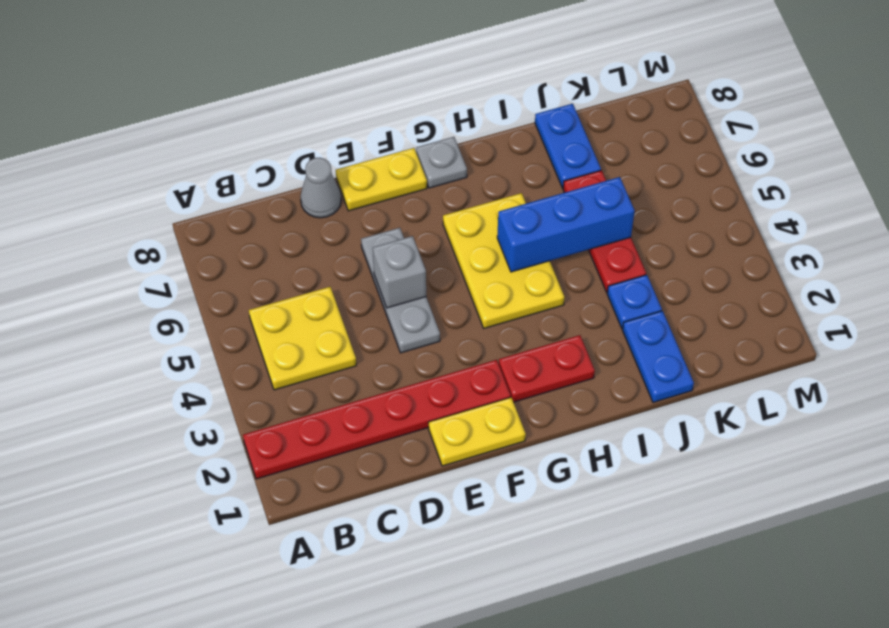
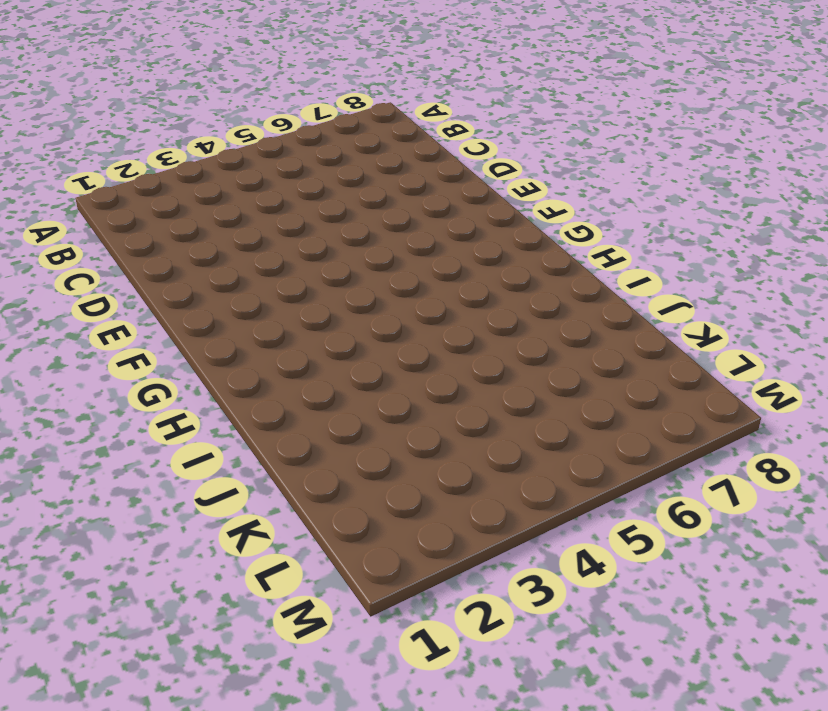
none -> red 1x6 plate [243,360,511,479]
none -> yellow 2x2 plate [249,287,356,390]
none -> grey 1x1 cone [300,158,341,218]

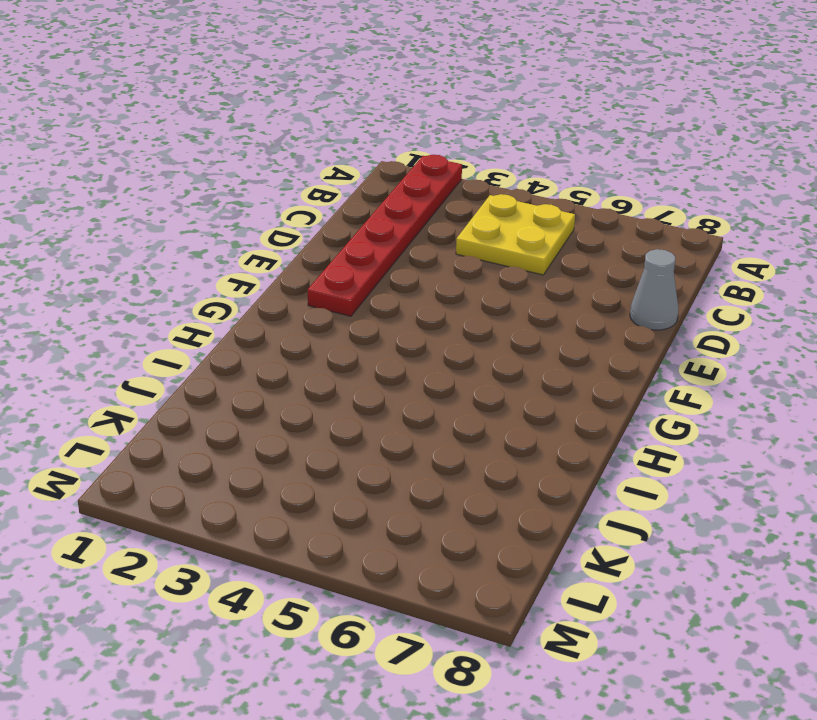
none -> yellow 1x2 plate [428,397,526,466]
none -> grey 1x3 plate [361,228,440,353]
none -> yellow 1x2 plate [336,148,427,211]

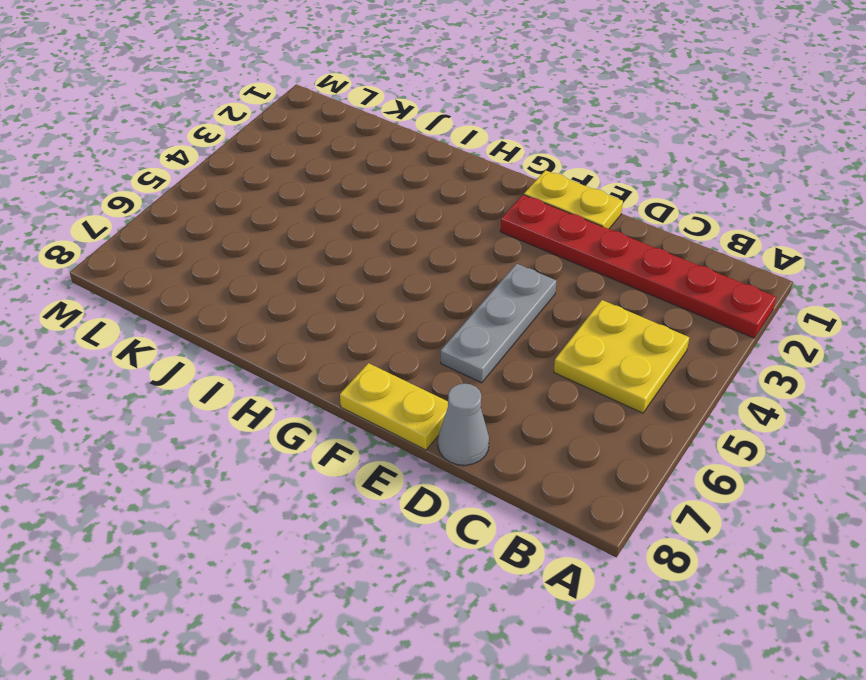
none -> red 1x2 plate [499,335,595,402]
none -> yellow 2x3 plate [443,193,564,328]
none -> grey 1x1 plate [416,137,467,188]

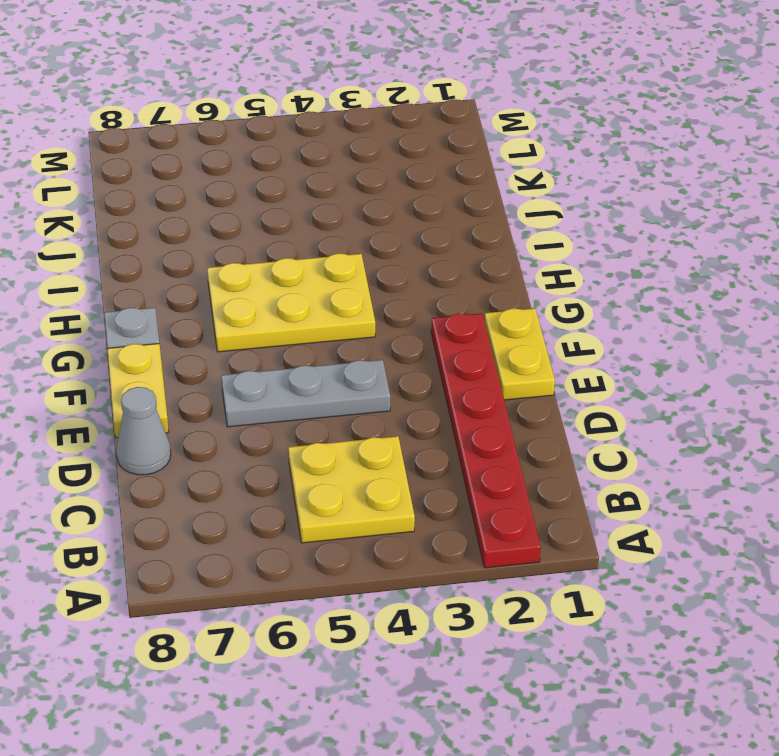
none -> red 1x2 plate [499,335,595,402]
none -> blue 1x2 plate [622,311,694,402]
none -> blue 1x1 plate [607,275,662,328]

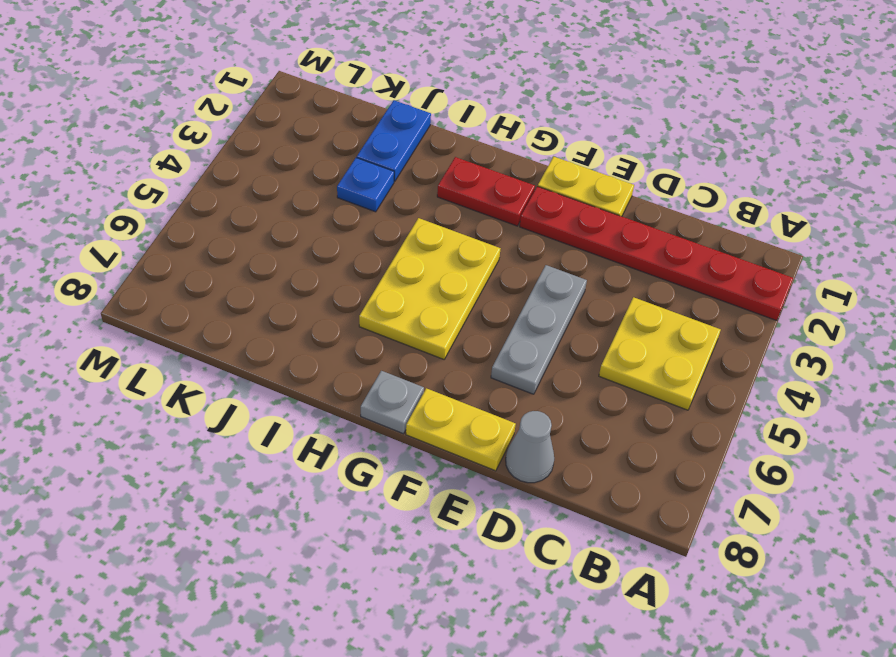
none -> red 1x3 plate [563,170,646,292]
none -> blue 1x2 plate [535,104,601,188]
none -> grey 1x1 brick [373,236,426,308]

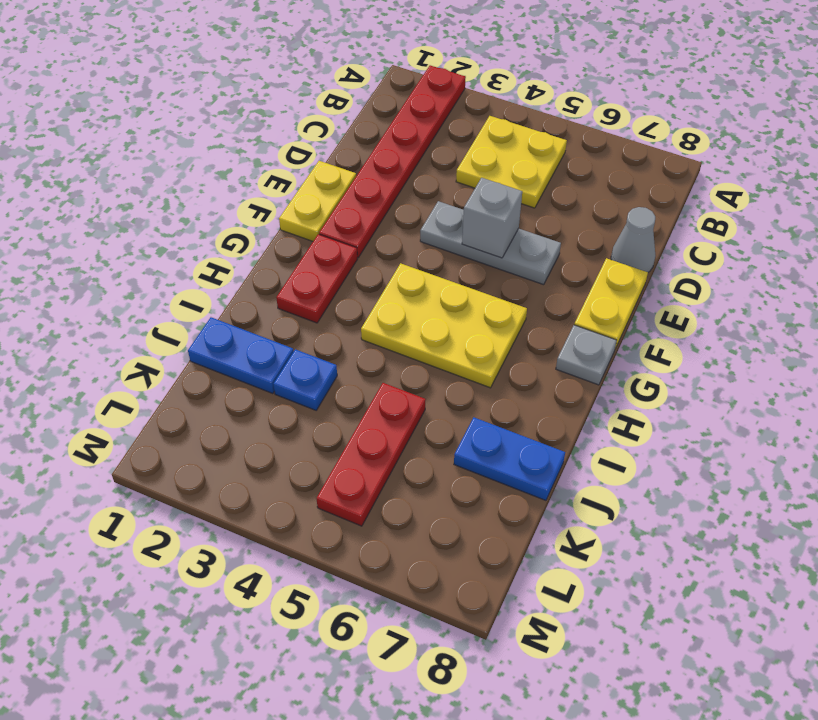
red 1x3 plate [316,383,426,526] -> red 1x3 plate turned to [563,170,646,292]
none -> blue 1x3 brick [497,177,635,272]

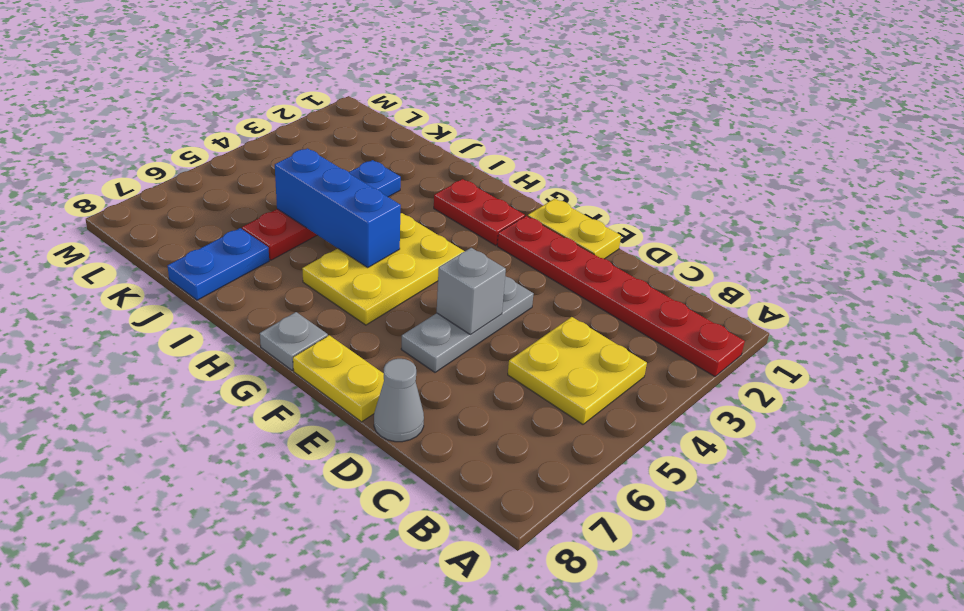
none -> blue 1x2 plate [622,311,694,402]

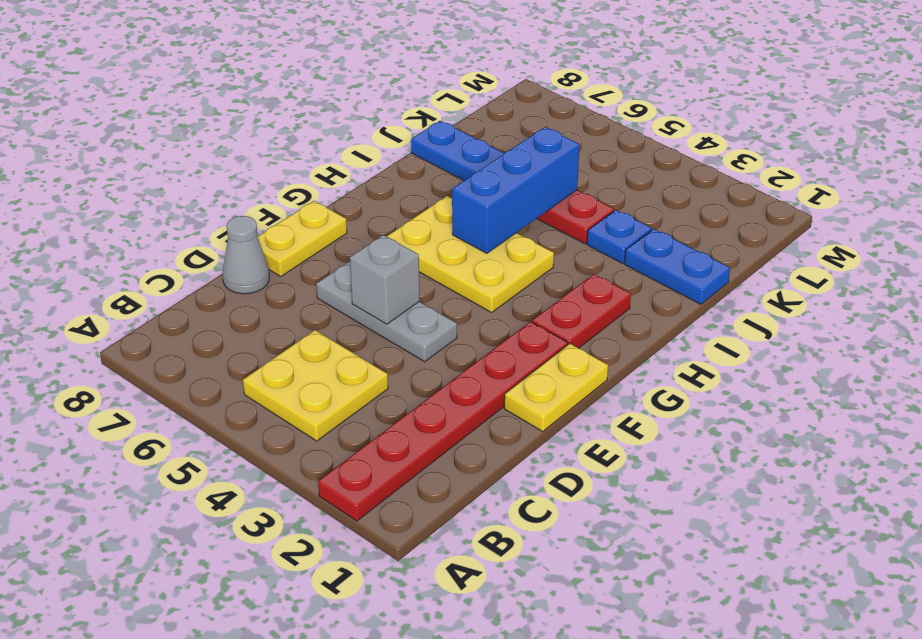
none -> grey 1x1 plate [416,137,467,188]

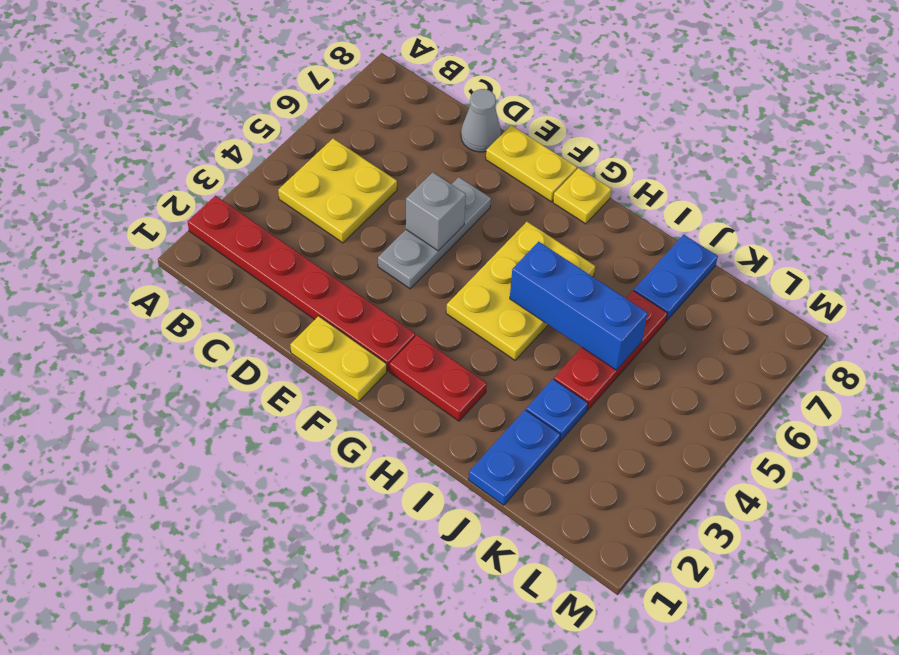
yellow 1x1 plate [553,168,611,224] -> grey 1x1 plate [416,137,467,188]

